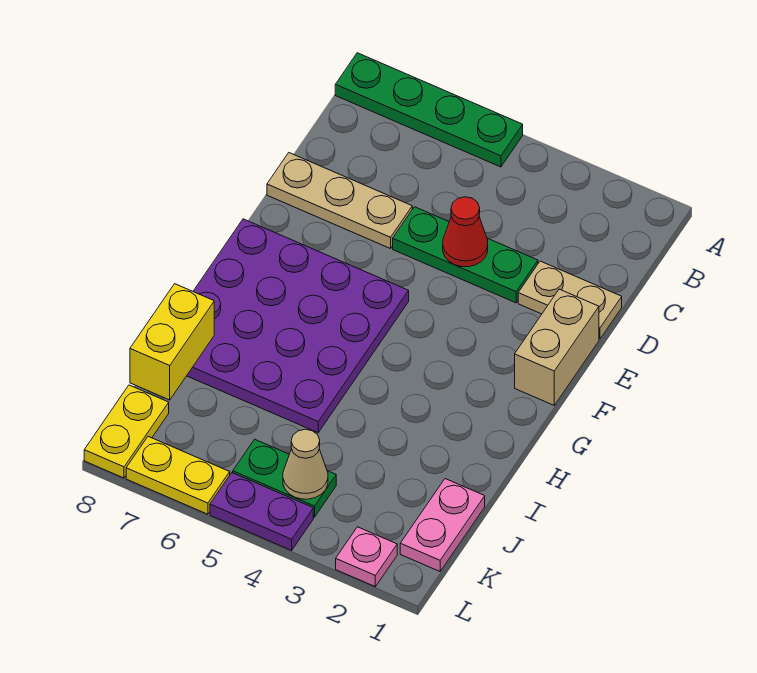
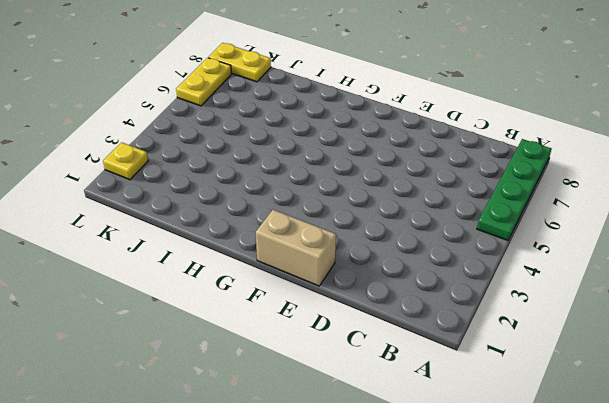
yellow 1x1 plate [103,142,148,180] -> pink 1x1 plate [336,527,397,587]
none -> tan 1x2 plate [518,261,622,339]
none -> green 1x3 plate [393,207,538,303]
none -> tan 1x3 plate [267,153,412,249]

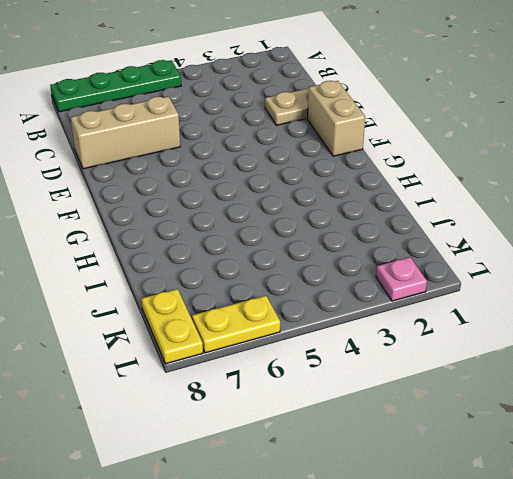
tan 1x3 brick [71,96,180,169] -> tan 1x3 plate [267,153,412,249]
none -> green 1x3 plate [393,207,538,303]
none -> purple 4x4 plate [187,219,409,433]
none -> pink 1x2 plate [400,479,485,571]

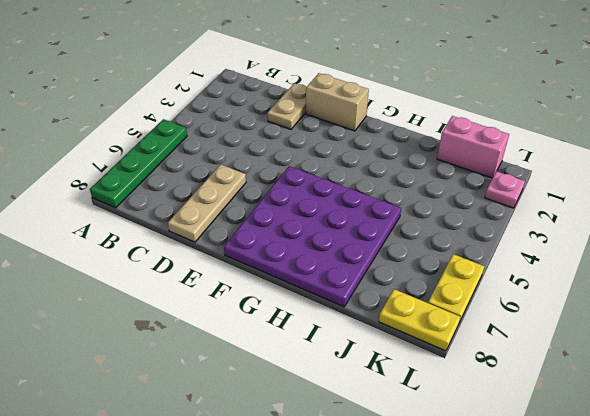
pink 1x2 brick [437,116,509,178] -> pink 1x2 plate [400,479,485,571]
none -> green 1x3 plate [393,207,538,303]
none -> green 1x2 plate [233,439,336,517]
none -> purple 1x2 plate [210,473,313,550]

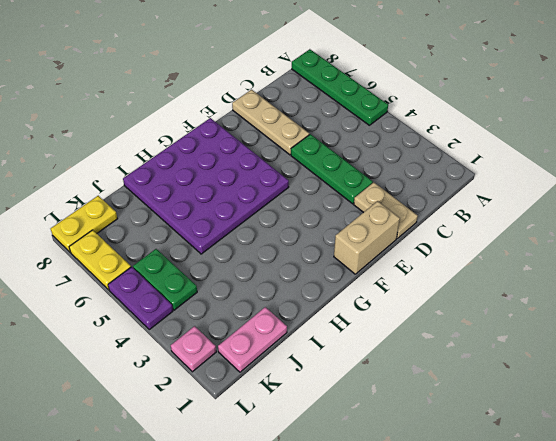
none -> red 1x1 cone [443,197,488,267]
none -> yellow 1x2 brick [130,284,214,400]
none -> tan 1x1 cone [283,429,328,499]

